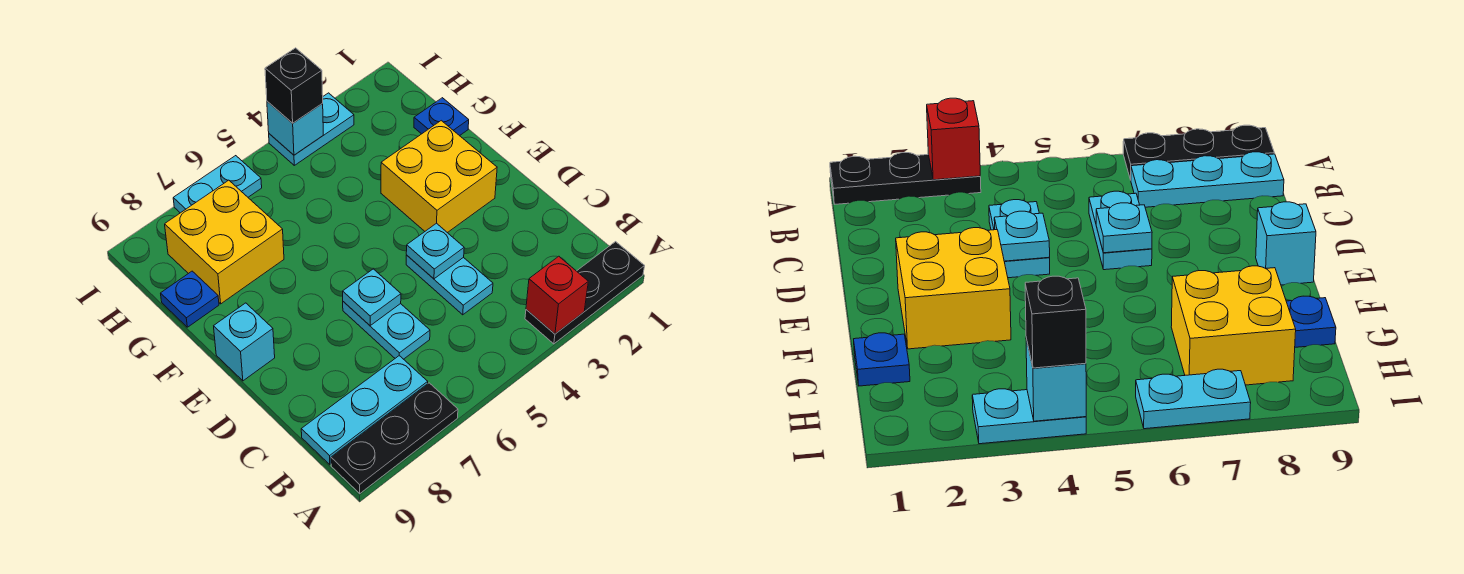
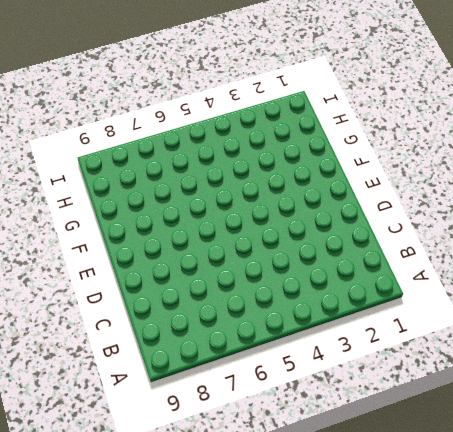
none -> black 1x3 plate [525,242,645,344]
none -> black 1x3 plate [331,383,458,493]
none -> cyan 1x3 plate [301,356,428,465]

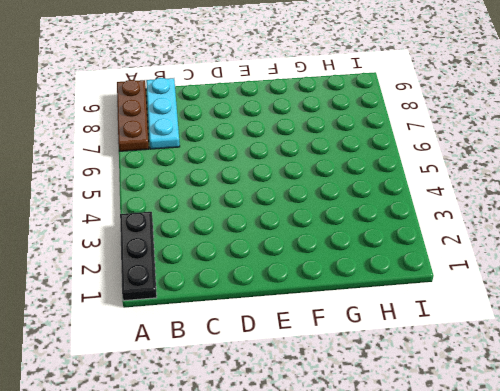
brown 1x3 plate [117,80,149,151] -> black 1x3 plate [331,383,458,493]
none -> cyan 1x2 plate [406,255,493,315]
none -> cyan 1x2 plate [343,302,430,359]
none -> yellow 2x2 brick [381,121,497,233]

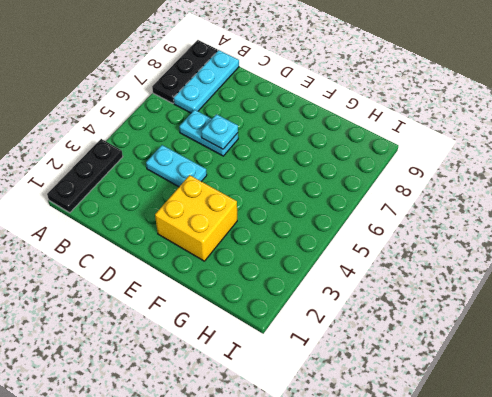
none -> cyan 1x1 brick [214,303,275,381]
none -> blue 1x1 plate [414,98,469,136]
none -> yellow 2x2 brick [165,180,284,304]

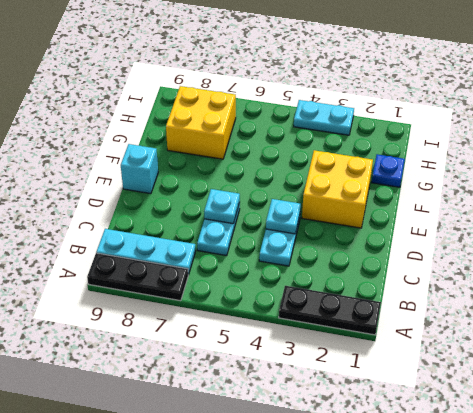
none -> blue 1x1 plate [161,271,219,327]
none -> cyan 1x2 plate [173,156,262,213]
none -> red 1x1 brick [526,256,588,334]

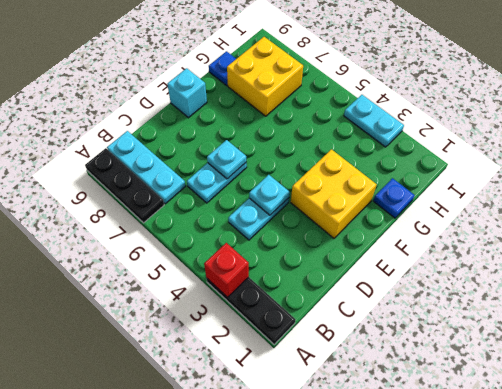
none -> cyan 1x2 plate [173,156,262,213]
none -> cyan 1x1 brick [267,101,323,155]
none -> black 1x1 brick [265,48,323,123]

